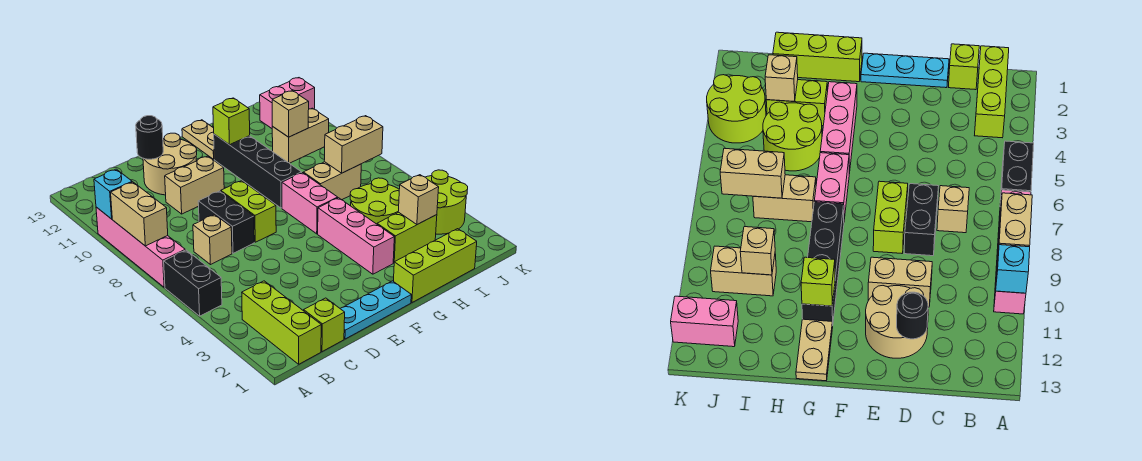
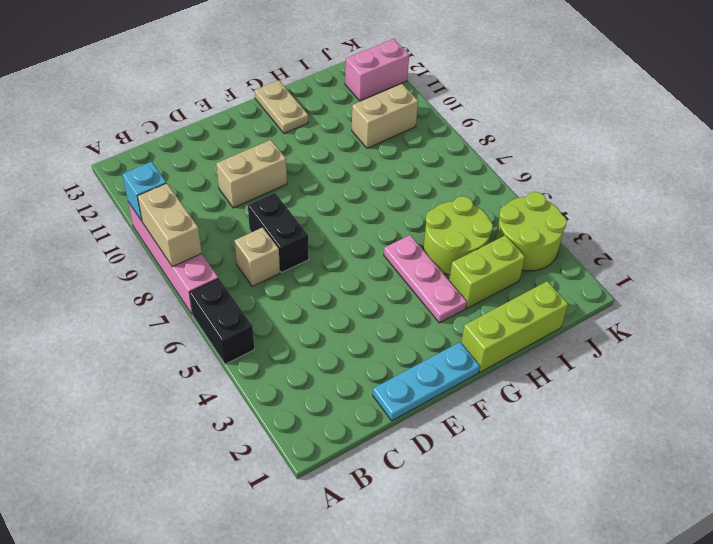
pink 1x3 plate [384,235,467,323] -> pink 1x3 brick [318,198,394,274]
none -> lime 1x3 brick [242,281,321,364]
none -> lime 1x1 brick [304,298,345,352]
none -> tan 2x2 round brick [143,133,197,195]

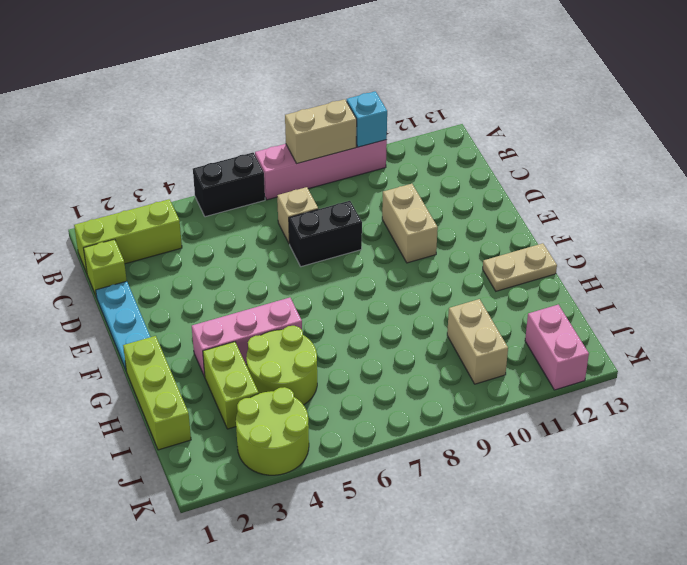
none -> tan 2x2 round brick [143,133,197,195]
none -> lime 1x2 brick [221,181,276,242]
none -> pink 1x2 brick [282,173,338,234]

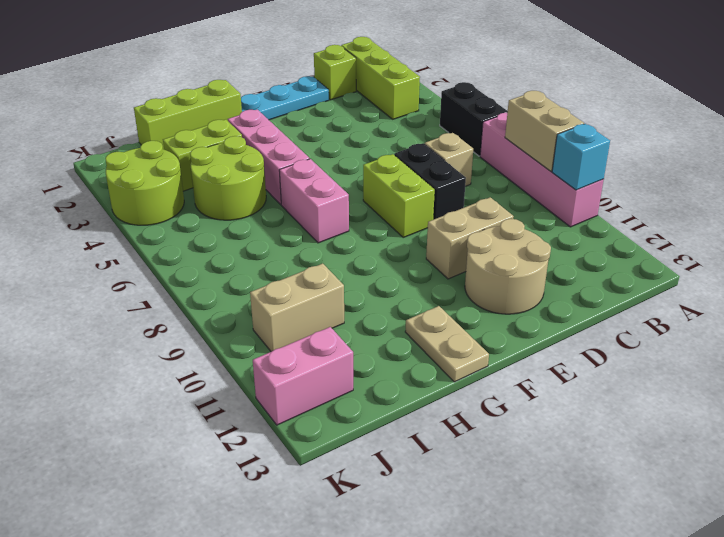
none -> black 1x4 brick [214,134,302,208]
none -> tan 1x2 brick [303,162,361,200]
none -> black 1x1 round brick [136,116,163,159]

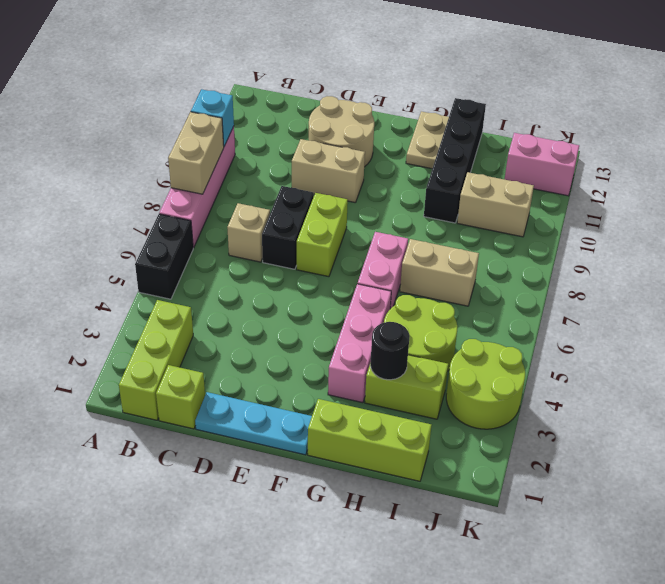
black 1x1 round brick [370,322,410,380] -> black 1x1 round brick moved to [136,116,163,159]
black 1x4 brick [424,98,486,223] -> black 1x4 brick moved to [214,134,302,208]
none -> lime 1x1 brick [213,98,250,145]
none -> tan 1x1 brick [398,175,439,224]
none -> tan 1x2 brick [324,116,383,173]

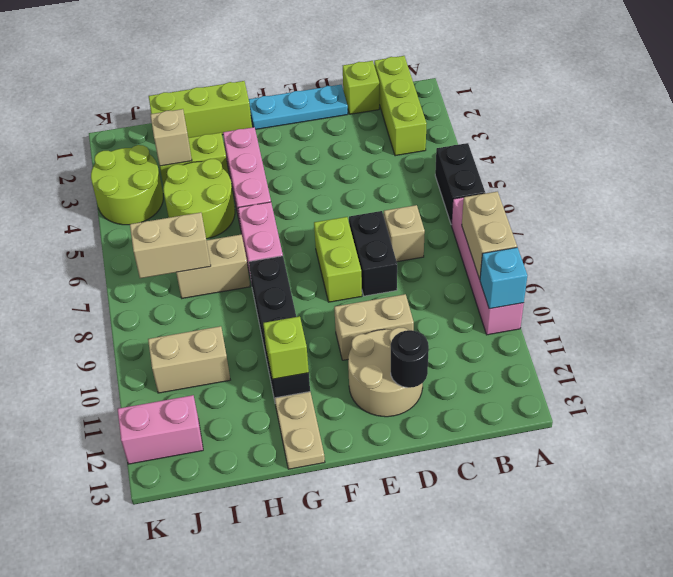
none -> tan 1x1 brick [272,91,309,137]

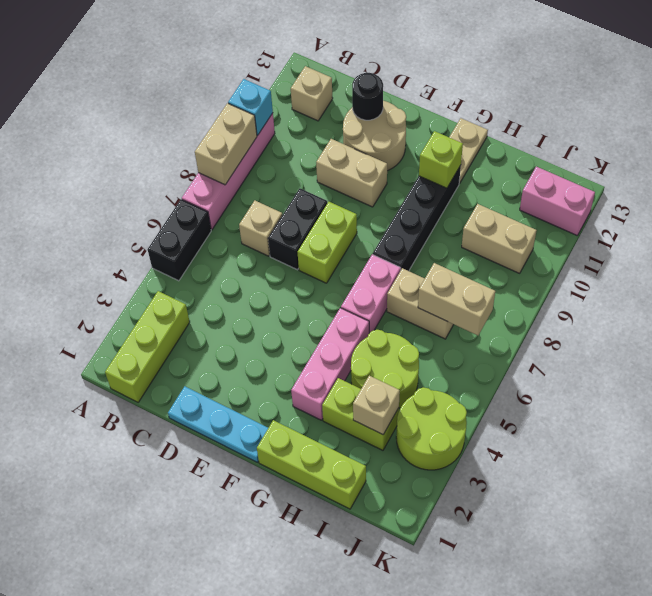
tan 1x1 brick [291,66,333,121] -> tan 1x1 brick moved to [272,91,309,137]
none -> lime 1x1 brick [304,298,345,352]

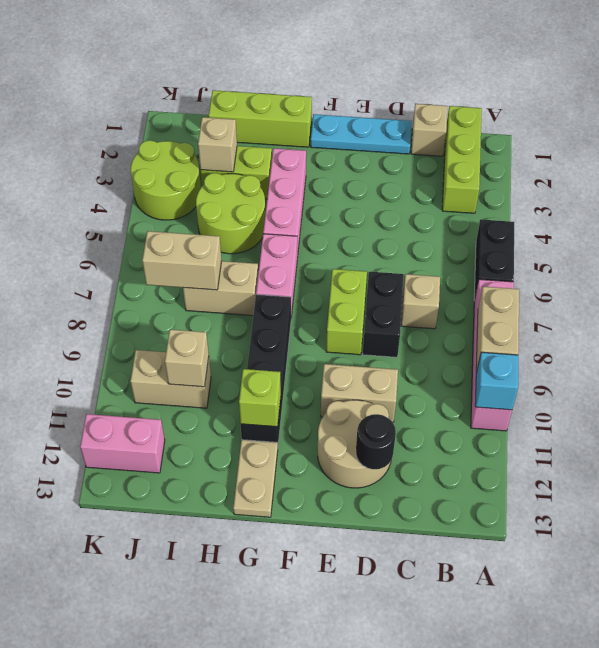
tan 1x1 brick [411,104,447,156] -> lime 1x1 brick [304,298,345,352]

